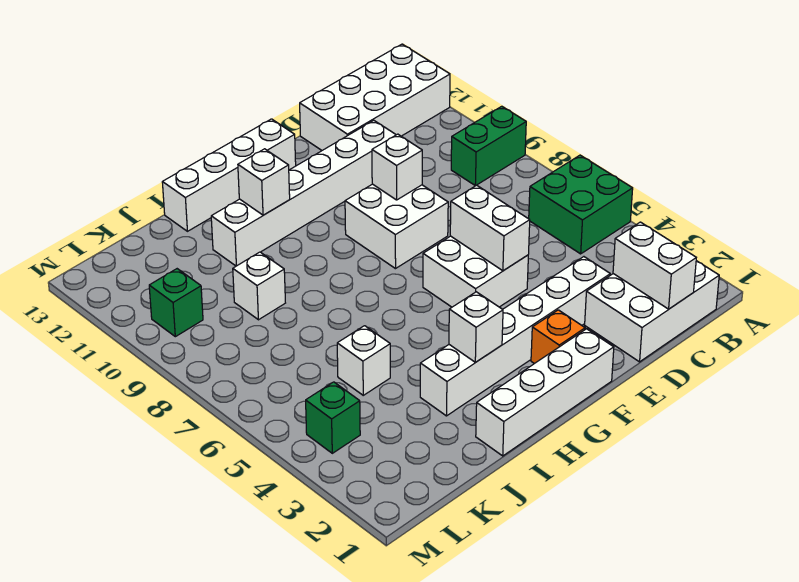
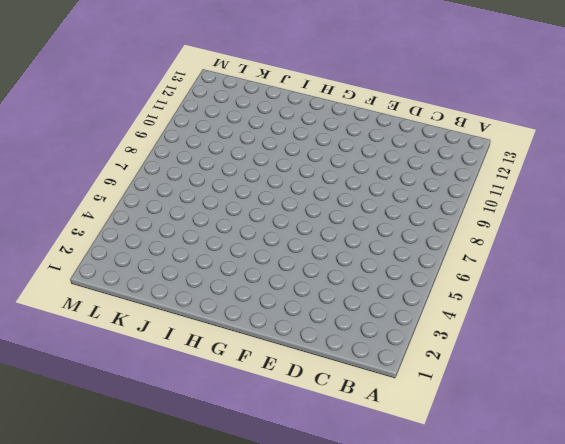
none -> green 2x2 brick [529,155,633,254]
none -> green 1x2 brick [451,106,526,186]
none -> white 2x4 brick [300,44,450,150]

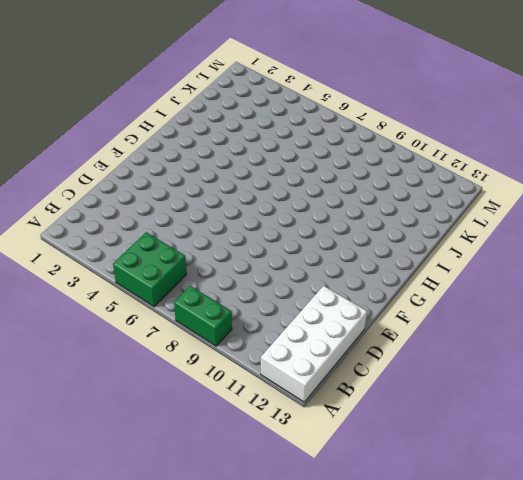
green 1x2 brick [174,286,232,346] -> green 1x2 brick turned to [451,106,526,186]
none -> white 2x3 brick [585,261,719,362]
none -> white 1x6 brick [420,257,610,416]
none -> white 1x6 brick [211,120,396,266]

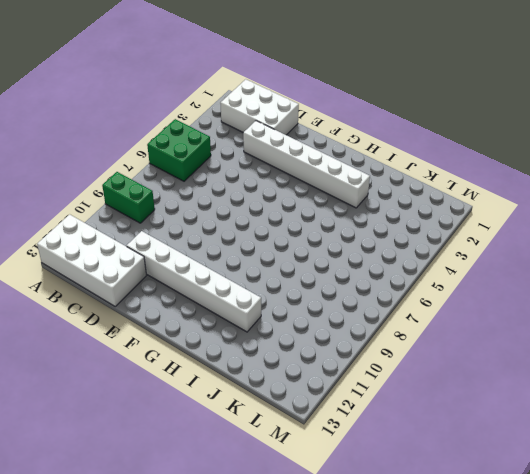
none -> white 2x2 brick [423,236,528,307]
none -> white 2x2 brick [345,184,448,269]
none -> white 1x4 brick [476,329,614,456]

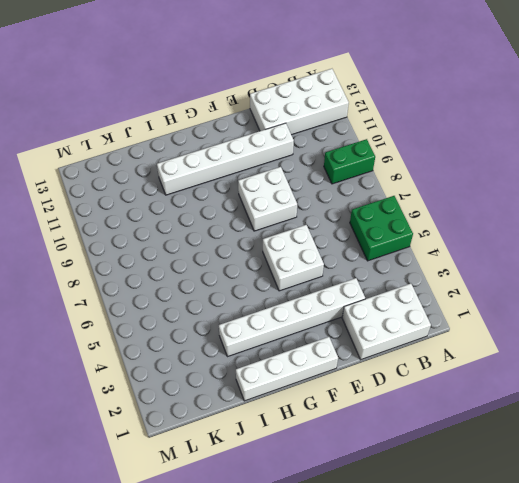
none -> orange 1x1 brick [531,310,585,364]
none -> white 1x4 brick [162,119,296,231]
none -> white 1x1 brick [337,326,390,395]

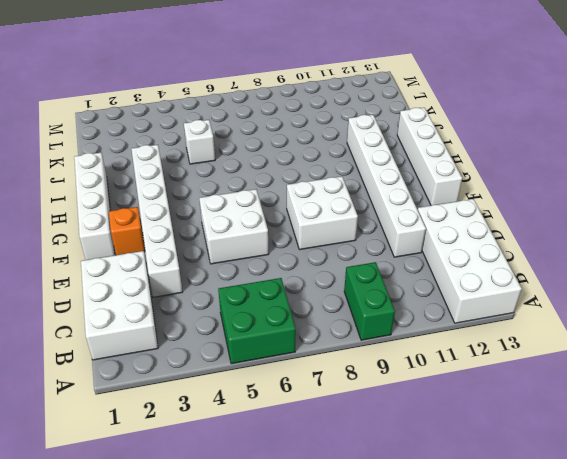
none -> white 1x1 brick [233,252,285,320]
none -> green 1x1 brick [306,382,360,453]
none -> green 1x1 brick [149,269,203,337]

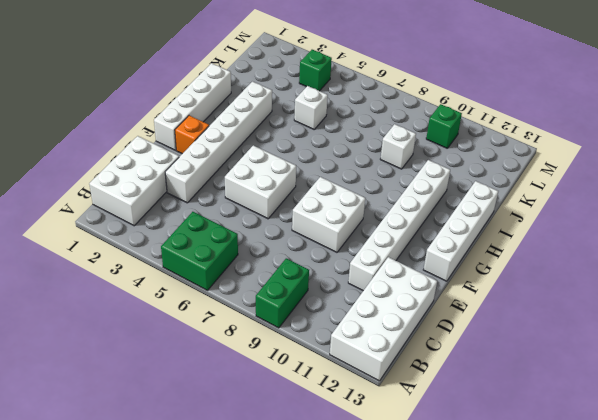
none -> white 1x2 brick [613,222,696,309]
none -> white 1x2 brick [450,185,530,271]
none -> white 1x1 brick [372,134,422,200]

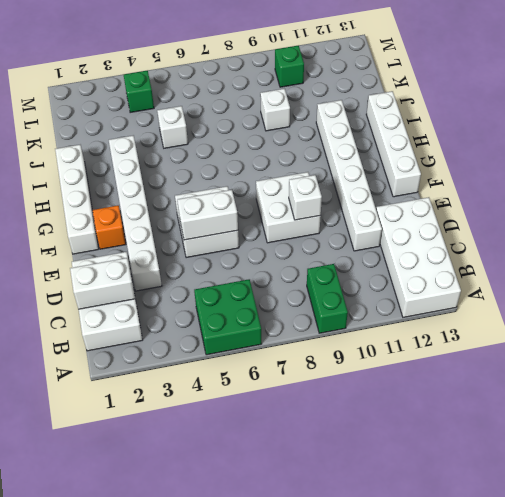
none -> white 1x1 brick [449,292,503,362]
none -> white 1x1 brick [238,149,290,215]

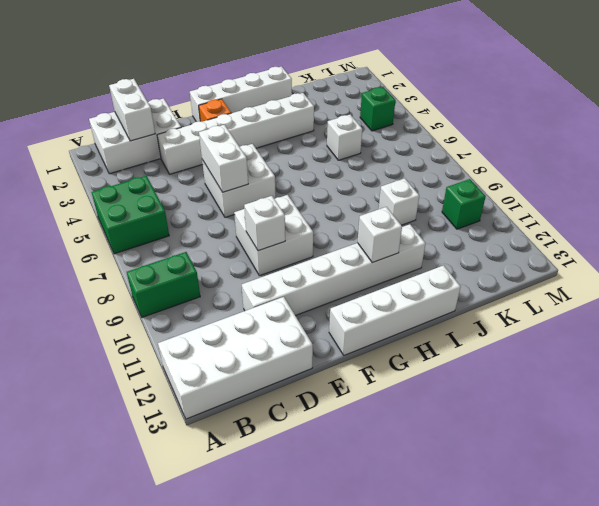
none -> white 1x1 brick [449,292,503,362]

